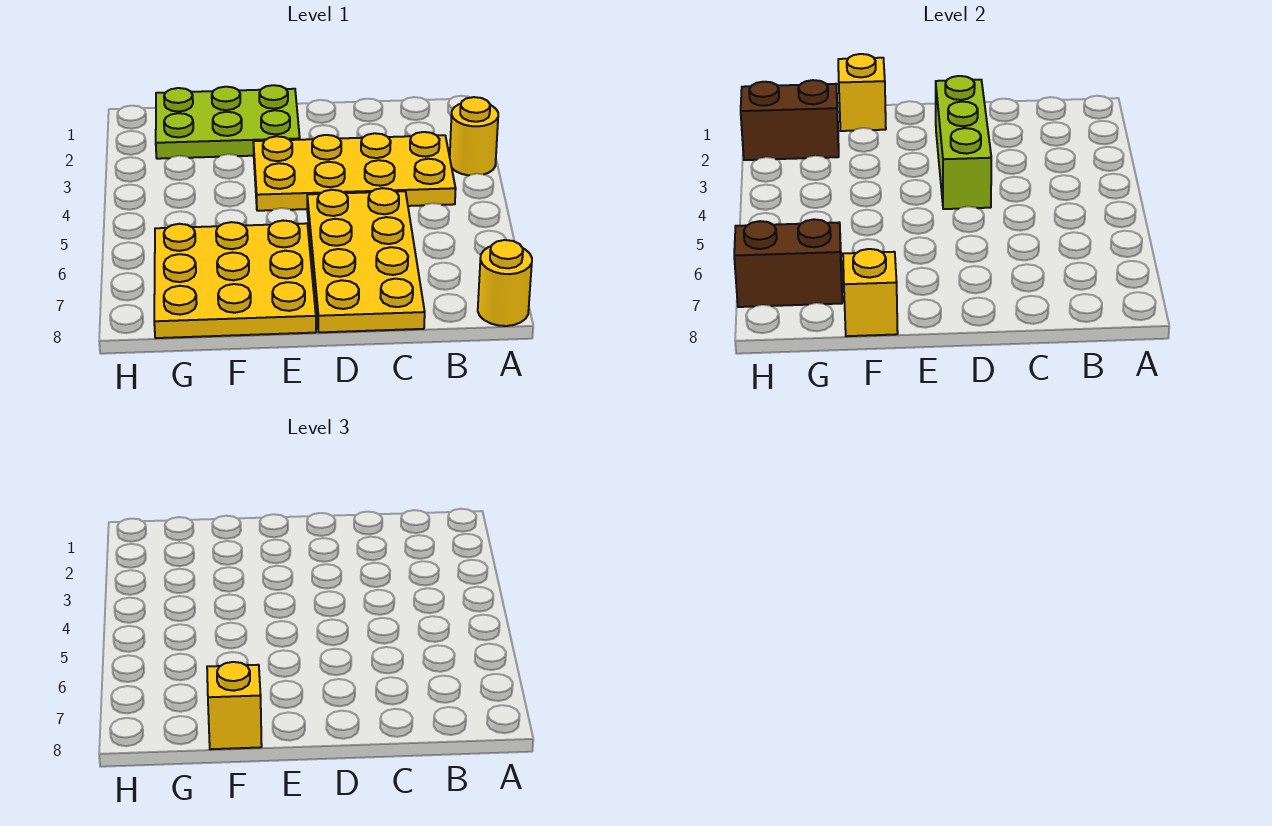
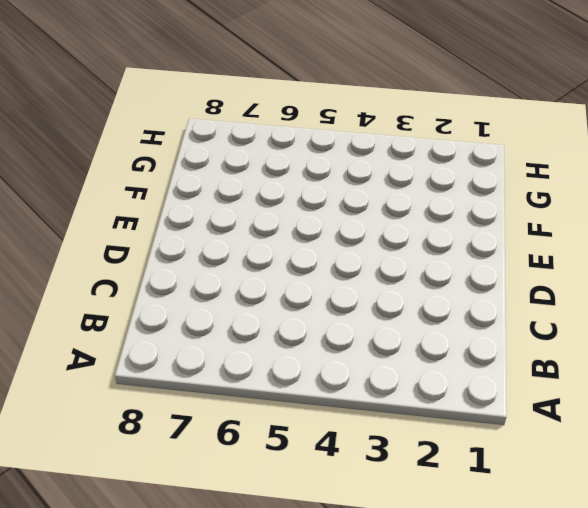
none -> yellow 1x1 round brick [450,97,498,175]
none -> yellow 1x1 round brick [478,240,532,326]
none -> yellow 2x4 plate [253,132,456,211]

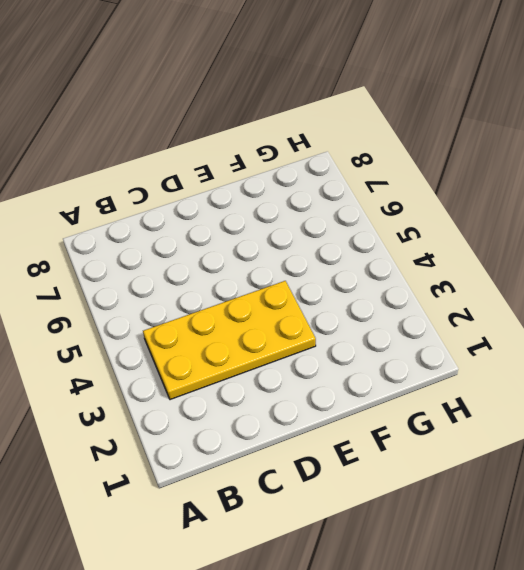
none -> yellow 1x1 round brick [450,97,498,175]
none -> yellow 1x1 round brick [478,240,532,326]
none -> yellow 2x4 plate [307,188,425,332]

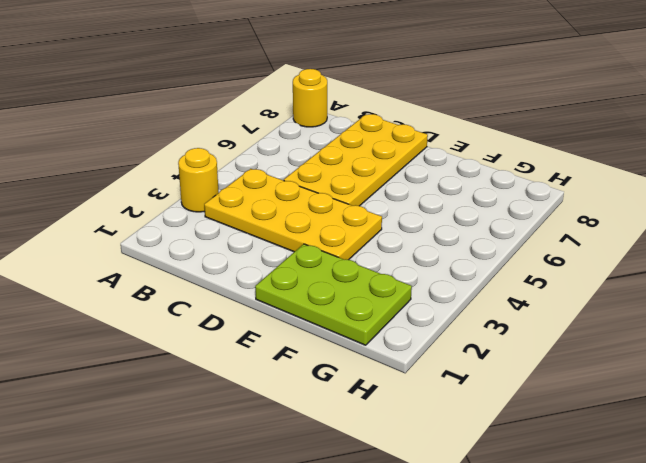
none -> yellow 3x3 plate [154,220,316,338]
none -> lime 1x3 brick [936,76,991,209]
none -> yellow 1x1 brick [838,54,886,131]

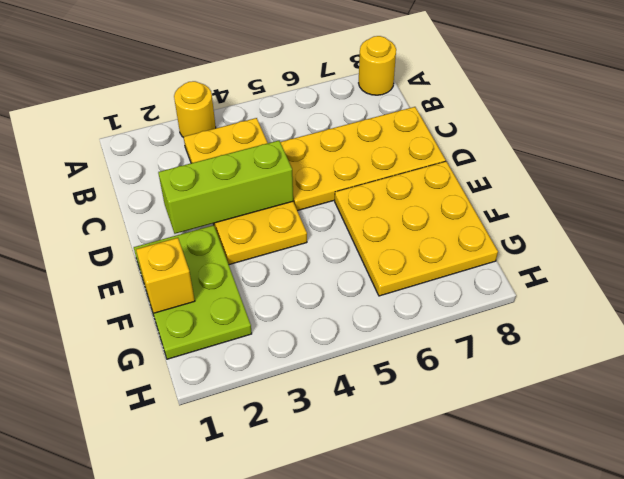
none -> yellow 1x1 brick [843,249,898,336]
none -> brown 1x2 brick [741,80,839,160]
none -> brown 1x2 brick [734,219,842,307]

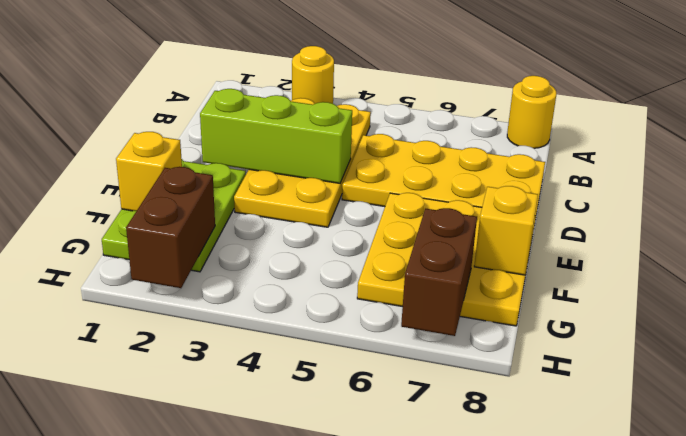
none -> yellow 1x1 brick [207,662,262,749]

